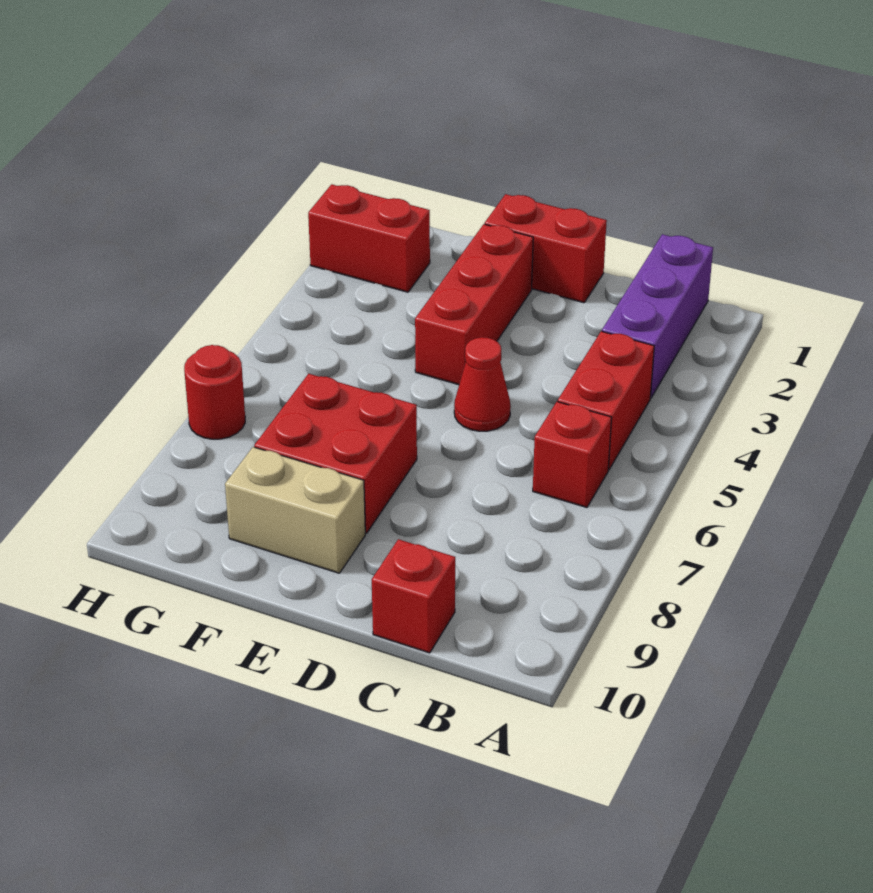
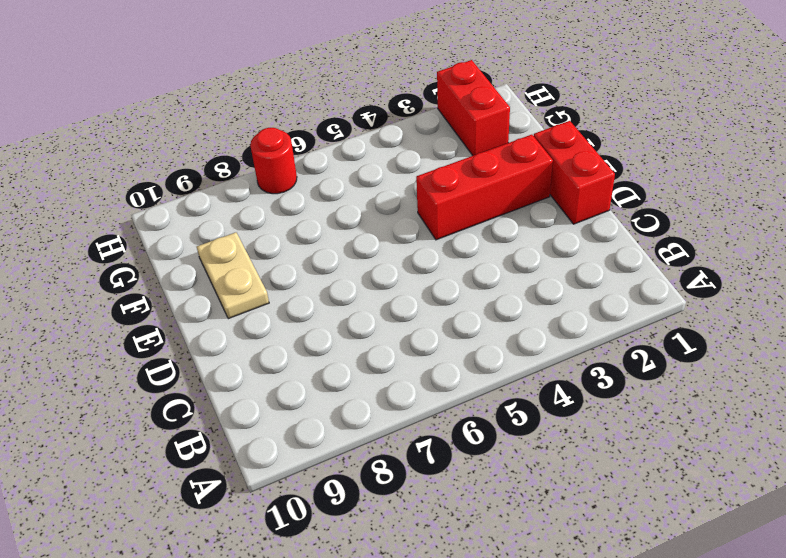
tan 1x2 plate [197,232,269,319] -> tan 1x2 brick [225,447,365,573]
none -> purple 1x3 brick [602,234,713,398]
none -> red 1x2 brick [558,331,654,470]

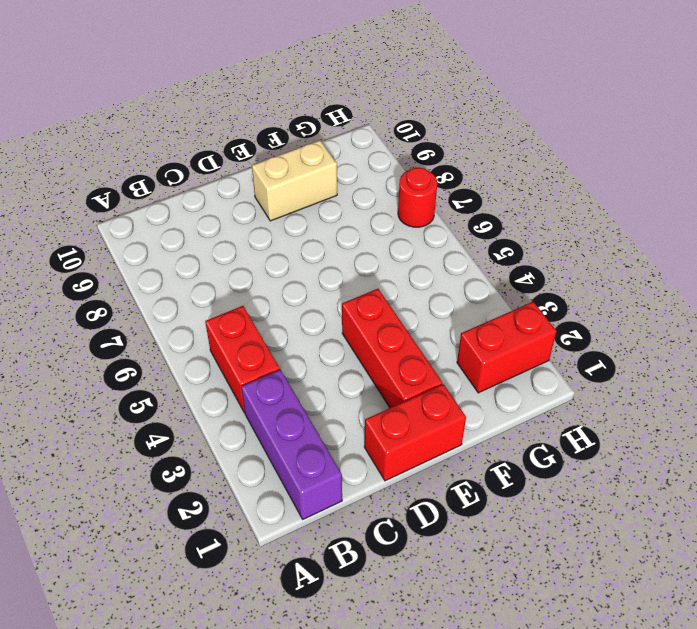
none -> red 1x1 brick [533,402,612,507]
none -> red 1x1 brick [372,539,455,653]

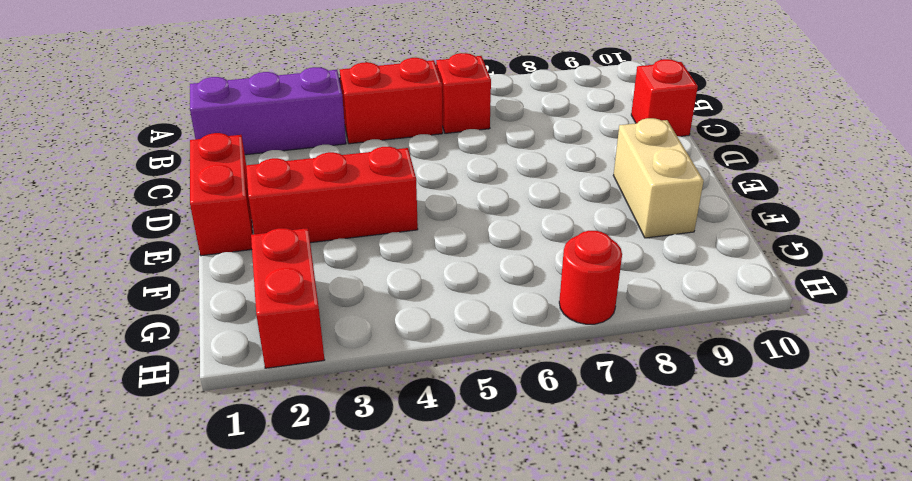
none -> red 1x1 cone [454,337,511,431]
none -> red 2x2 brick [254,374,417,533]

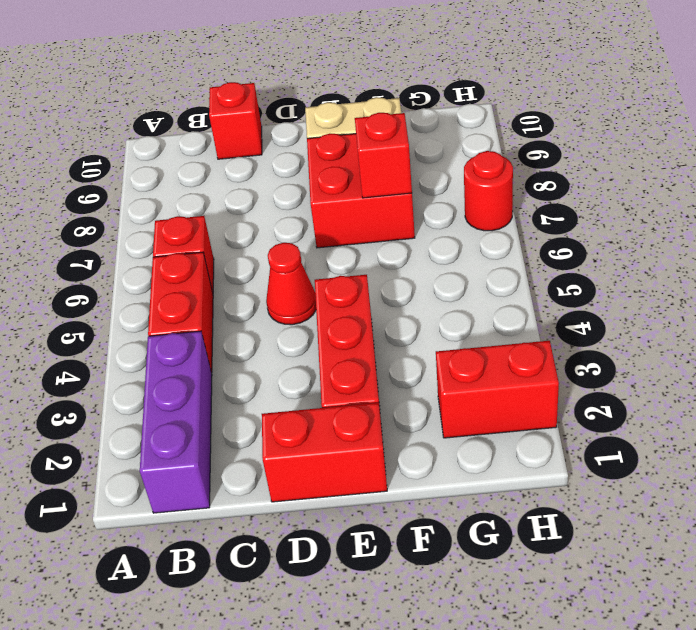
red 1x1 brick [355,113,412,198] -> none

